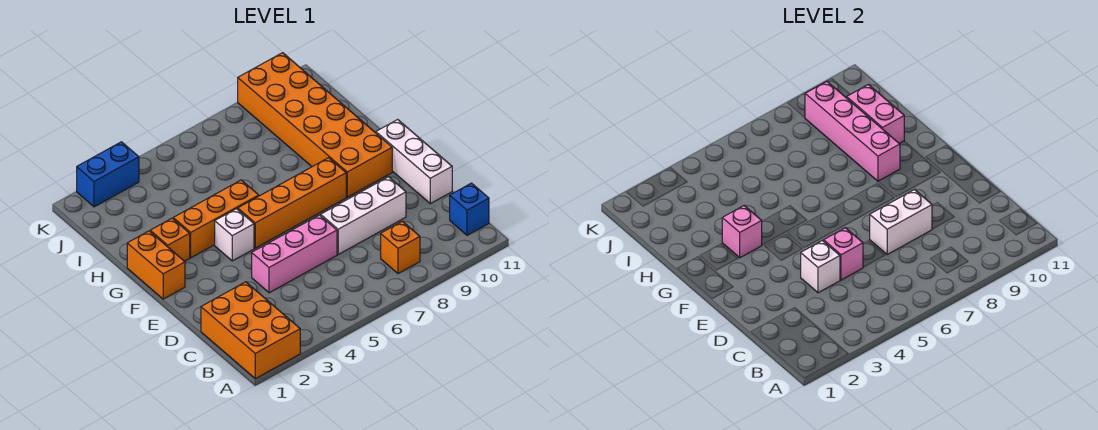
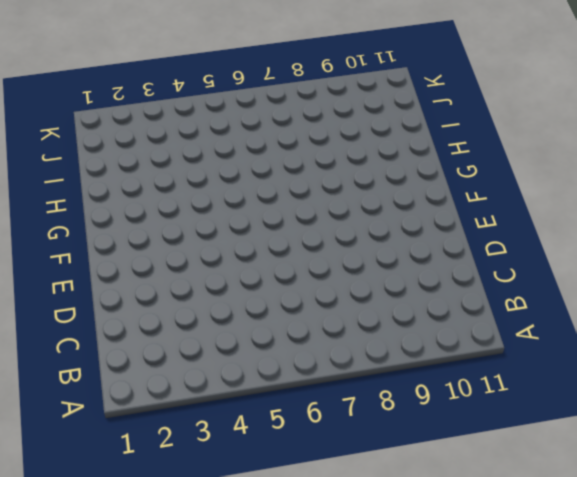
none -> orange 2x3 brick [201,282,300,379]
none -> orange 1x1 brick [381,221,420,274]
none -> blue 1x1 brick [450,183,489,235]

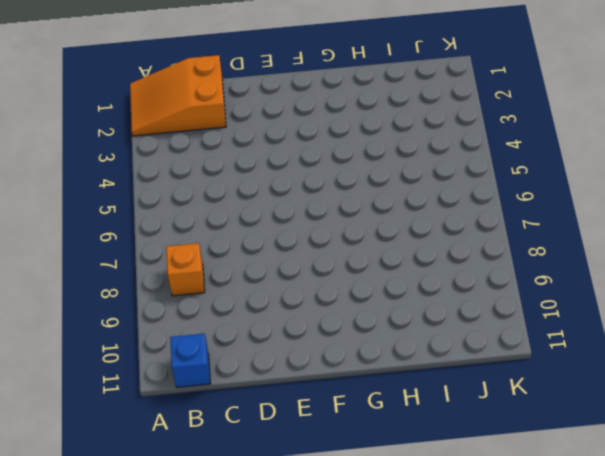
orange 2x3 slope [130,55,226,136] -> orange 2x3 brick [201,282,300,379]
none -> pink 1x3 brick [252,215,337,293]
none -> white 1x3 brick [321,177,406,254]
none -> white 1x3 brick [376,120,452,204]

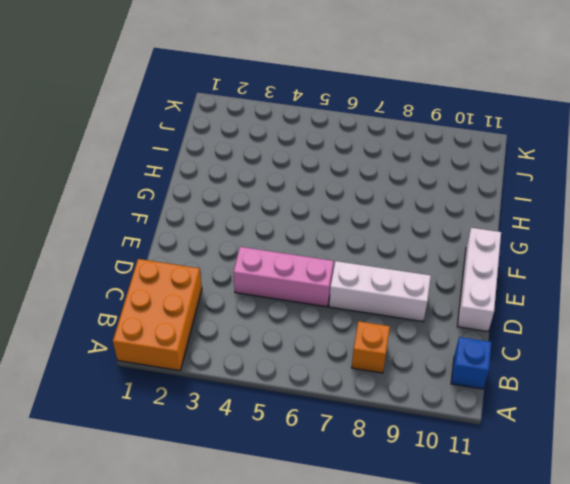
none -> orange 1x2 brick [127,231,185,299]
none -> white 1x1 brick [215,209,254,261]
none -> orange 1x4 brick [238,158,346,248]

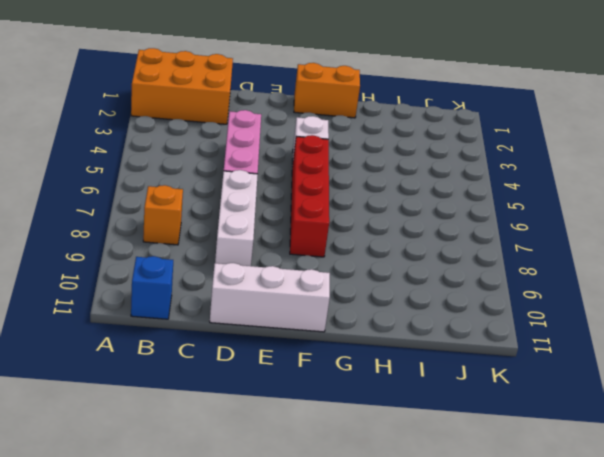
red 1x4 brick [290,135,329,257] -> orange 1x4 brick [238,158,346,248]
none -> orange 2x6 brick [238,53,392,197]
none -> orange 1x1 brick [150,218,190,261]
none -> orange 1x3 brick [173,180,259,258]

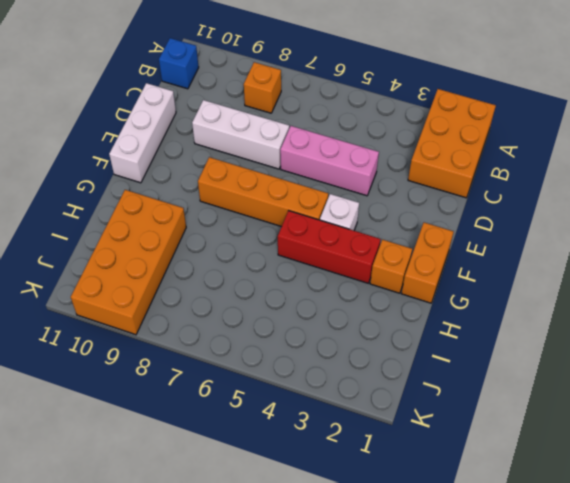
red 1x3 brick [278,211,381,283] -> orange 1x3 brick [173,180,259,258]
orange 2x4 brick [71,190,186,335] -> orange 2x6 brick [238,53,392,197]
none -> blue 1x2 brick [77,142,139,207]
none -> white 1x1 brick [801,241,840,293]
none -> pink 1x1 brick [824,228,863,280]

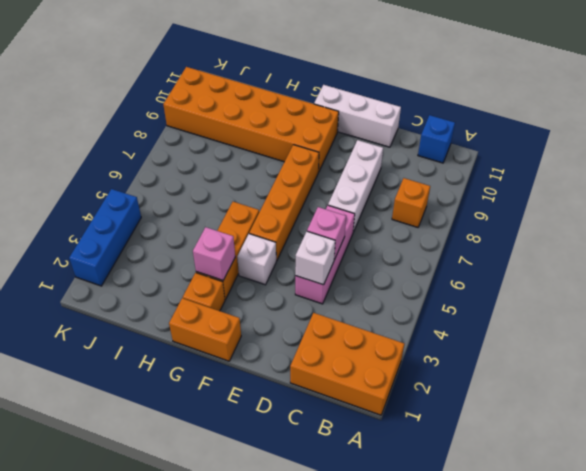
blue 1x3 brick [69,189,141,286] -> blue 1x2 brick [77,142,139,207]
none -> white 1x2 brick [870,190,932,254]
none -> pink 1x4 brick [805,82,900,181]
none -> pink 1x2 brick [847,85,904,143]

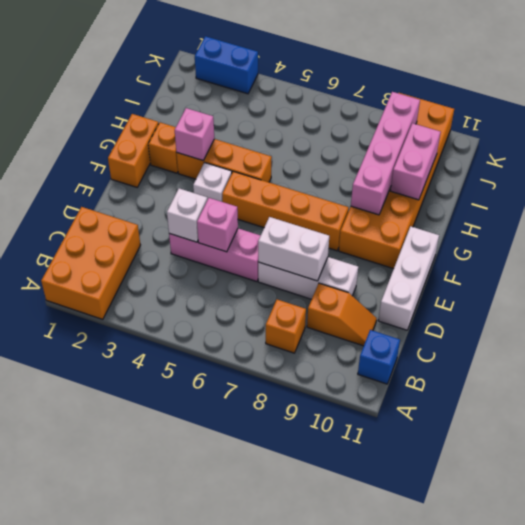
orange 1x2 slope [307,283,377,346] -> none

